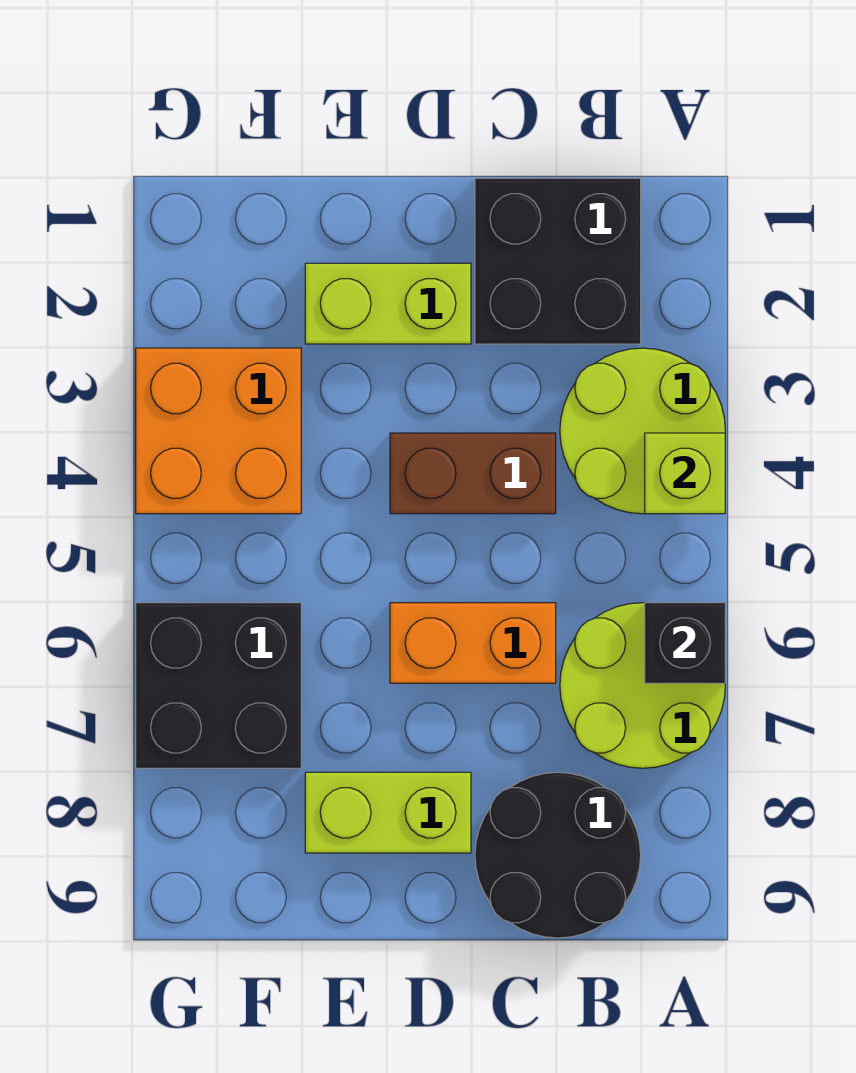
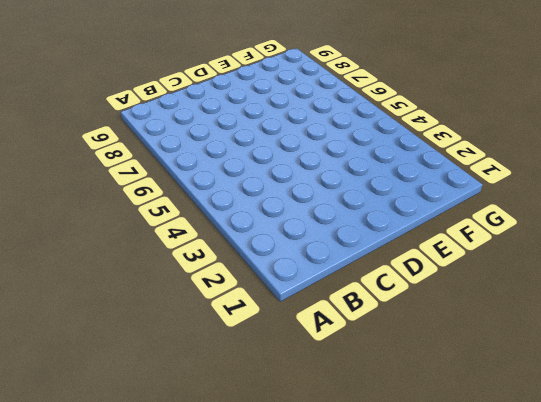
none -> lime 2x2 round brick [560,348,725,514]
none -> lime 2x2 round brick [560,603,725,768]
none -> black 2x2 brick [475,178,641,344]

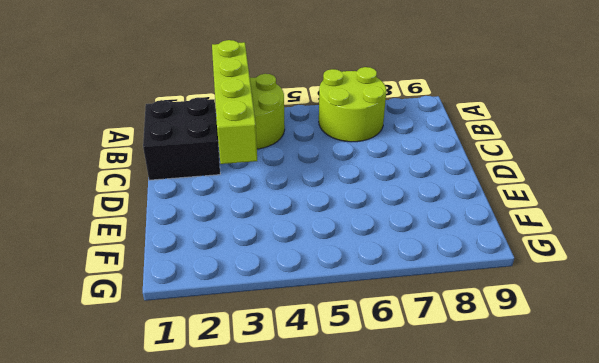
lime 1x4 brick [212,40,257,164] -> none
none -> black 2x2 round brick [475,772,641,938]
none -> brown 1x2 brick [390,433,556,514]
none -> orange 1x2 brick [390,603,556,683]

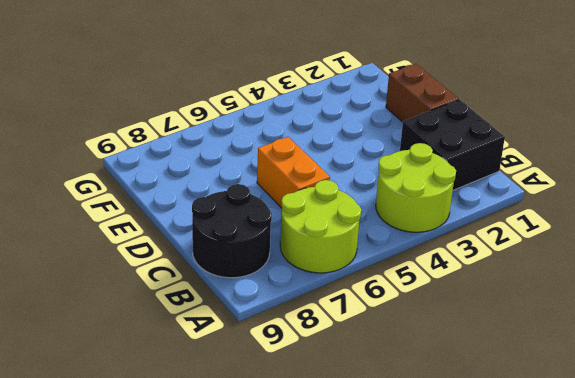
brown 1x2 brick [386,64,458,122] -> brown 1x2 brick moved to [390,433,556,514]
none -> lime 1x2 brick [305,263,471,344]
none -> lime 1x2 brick [305,772,471,853]
none -> orange 2x2 brick [136,348,301,514]

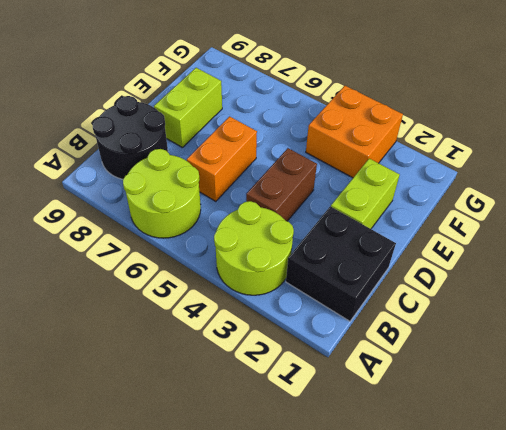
none -> black 2x2 brick [136,603,301,768]
none -> lime 1x1 brick [645,433,725,514]
none -> black 1x1 brick [645,603,725,683]

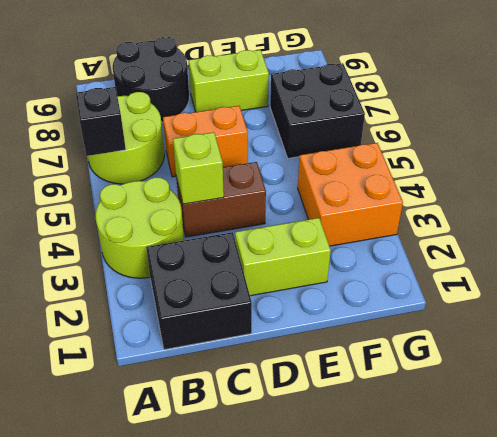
lime 1x1 brick [173,132,224,204] -> lime 1x1 brick moved to [645,433,725,514]

